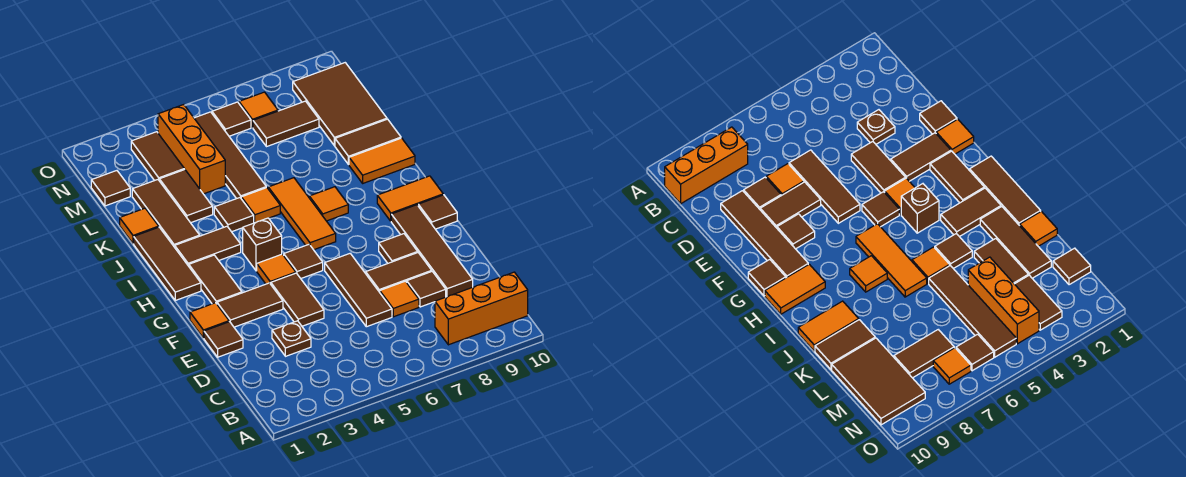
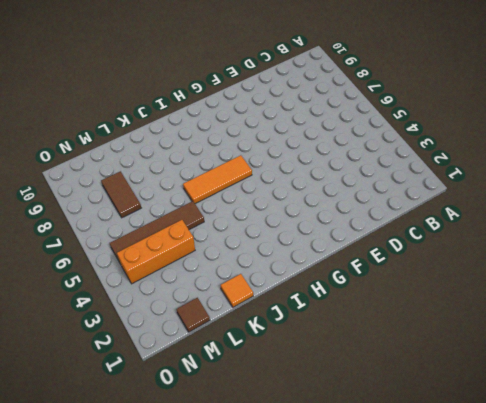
none -> orange 1x3 brick [435,272,528,345]
none -> brown 1x1 plate [272,321,311,356]
none -> brown 1x3 tile [325,254,392,327]
none -> orange 1x1 tile [380,281,419,317]

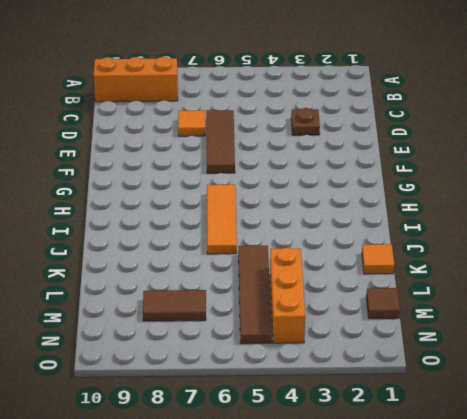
none -> brown 1x1 tile [407,272,446,307]
none -> brown 1x4 tile [391,205,473,297]
none -> brown 1x1 tile [204,322,243,357]
none -> brown 1x2 tile [271,273,324,326]

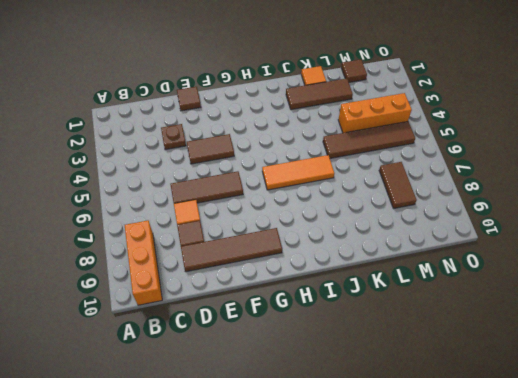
none -> brown 1x2 tile [366,253,432,292]
none -> orange 1x1 tile [190,303,229,338]
none -> brown 1x2 tile [217,283,283,327]
none -> brown 1x1 tile [379,234,418,263]

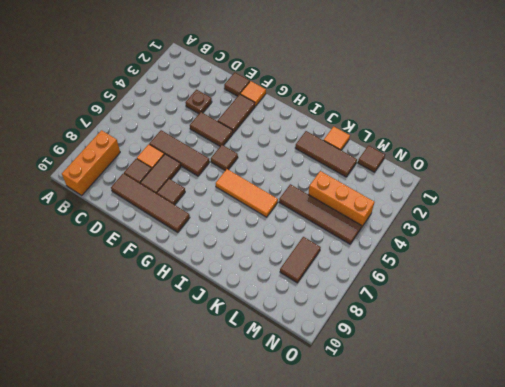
none -> brown 1x2 tile [189,255,242,304]
none -> orange 1x1 tile [257,254,296,284]
none -> brown 1x1 tile [418,195,457,229]
none -> brown 1x3 tile [134,227,201,300]

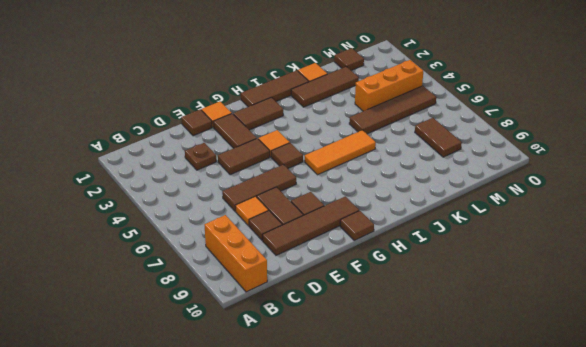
none -> brown 1x1 brick [243,218,282,271]
none -> orange 1x2 tile [377,176,443,221]
none -> brown 1x2 tile [175,226,241,266]
none -> orange 1x1 tile [309,187,348,221]

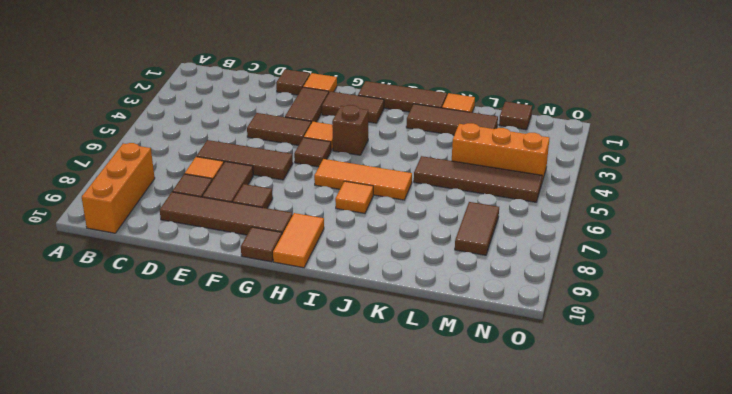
none -> brown 1x1 plate [272,321,311,356]
none -> brown 1x2 tile [175,226,241,266]
none -> brown 1x1 tile [214,198,254,232]
none -> orange 1x1 tile [241,188,280,223]

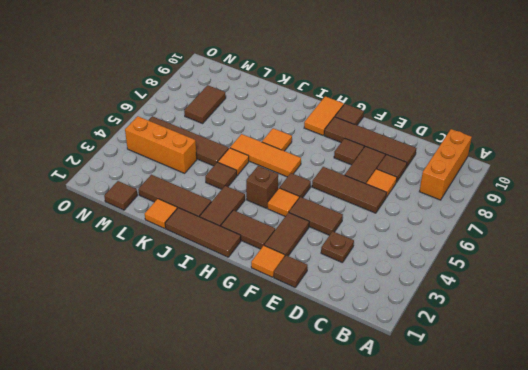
none -> orange 1x2 tile [349,138,415,183]
none -> brown 1x2 tile [159,169,213,223]
none -> brown 1x2 tile [335,119,401,165]
none -> brown 2x3 tile [293,63,387,146]

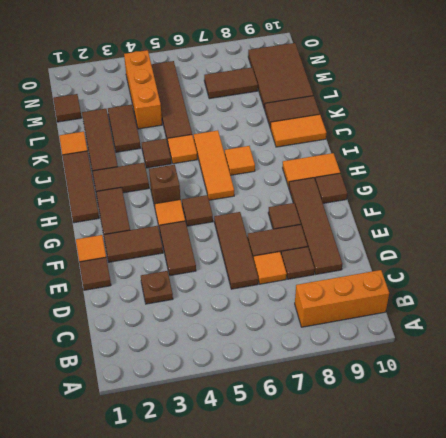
none -> brown 1x2 tile [131,132,184,181]
none -> brown 1x1 tile [212,102,251,136]
none -> orange 1x1 tile [239,92,278,128]

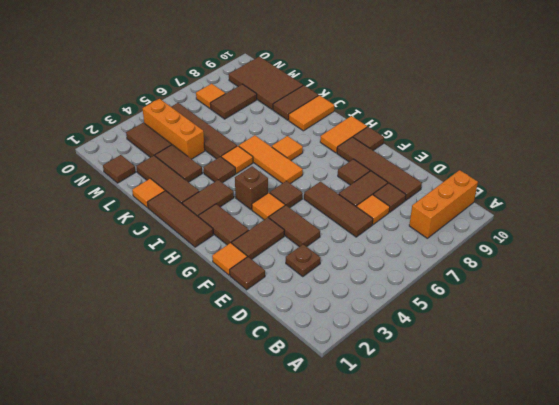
none -> brown 1x1 tile [212,102,251,136]

